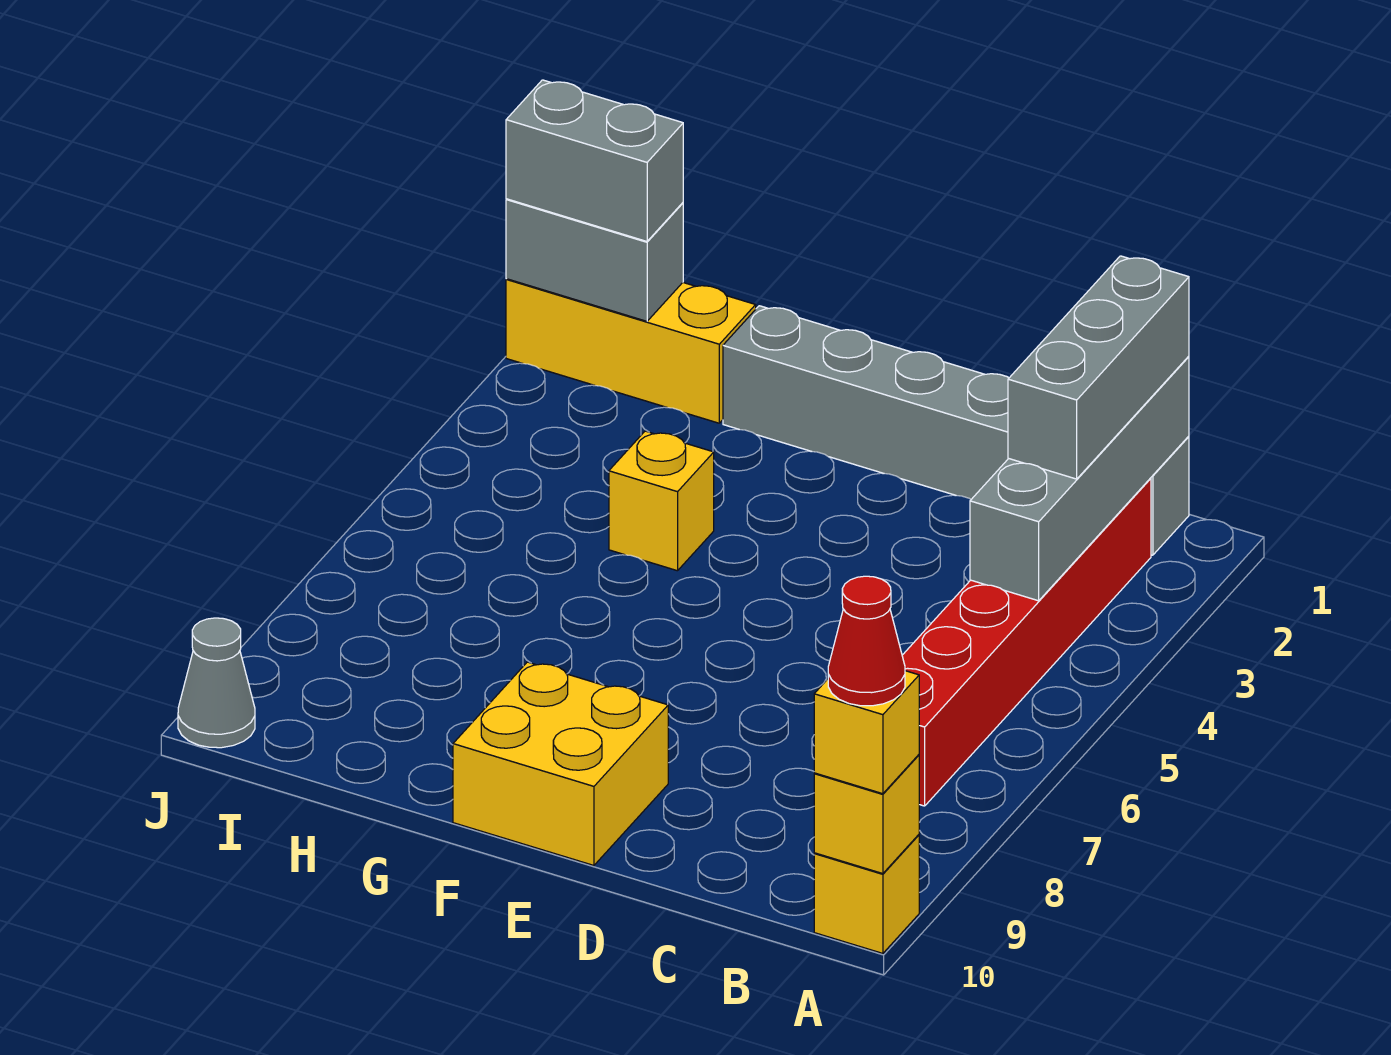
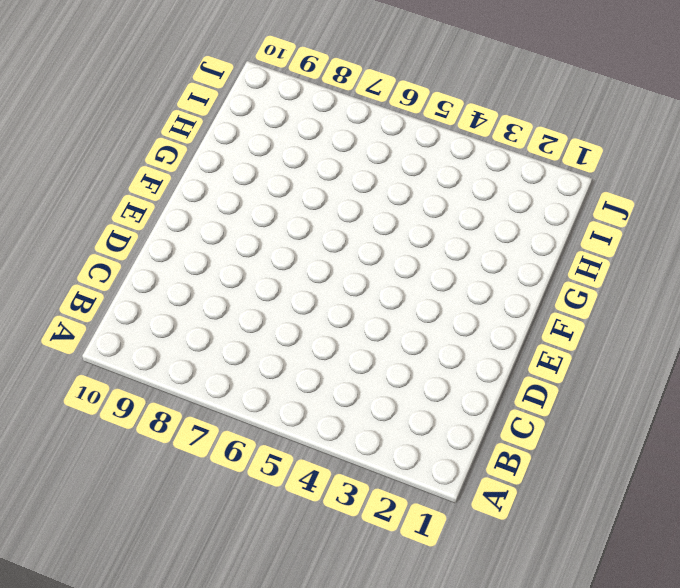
none -> yellow 1x1 brick [814,835,919,953]
none -> grey 1x6 brick [723,306,1189,555]
none -> red 1x6 brick [902,478,1151,806]

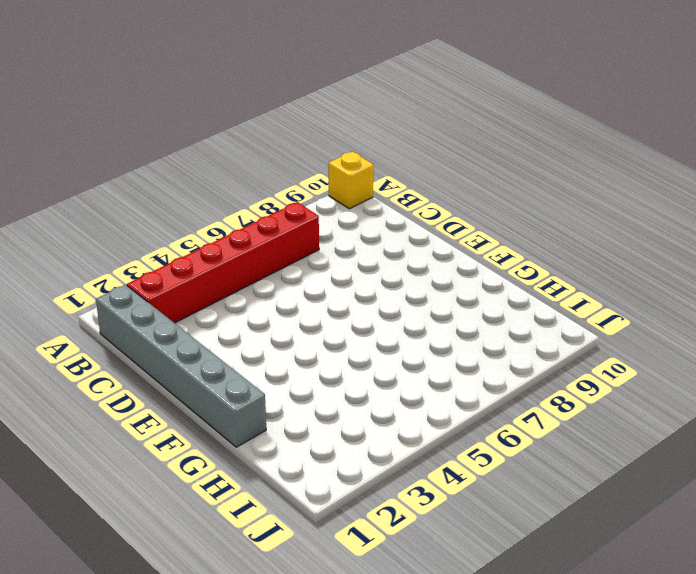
none -> yellow 2x2 brick [453,662,668,865]
none -> yellow 1x1 brick [609,431,714,571]
none -> yellow 1x3 brick [506,279,756,423]

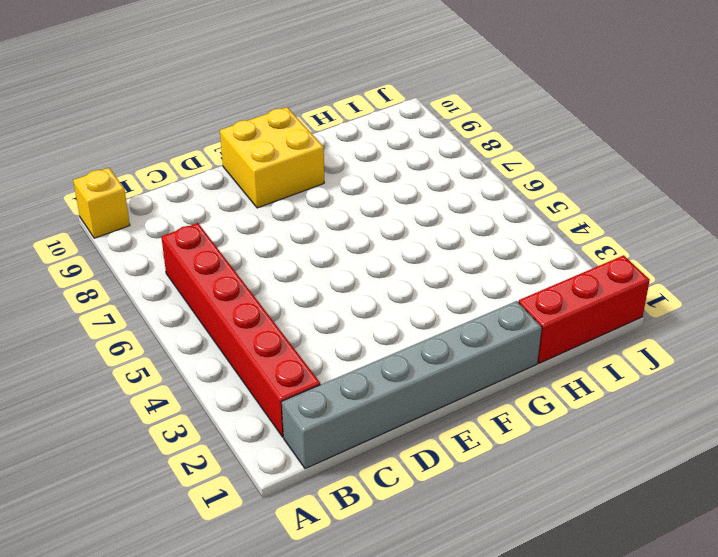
red 1x3 brick [519,255,650,363] -> yellow 1x3 brick [506,279,756,423]
none -> yellow 1x1 brick [609,431,714,571]
none -> grey 1x1 cone [178,618,255,748]
none -> yellow 1x1 brick [814,755,919,874]

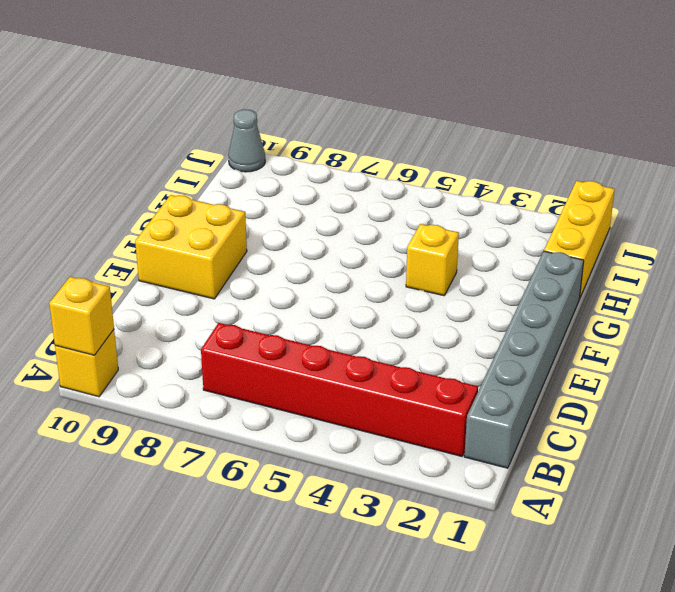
none -> grey 1x4 brick [970,356,1189,601]
none -> grey 1x2 brick [506,199,683,321]
none -> yellow 1x1 brick [814,671,919,794]

